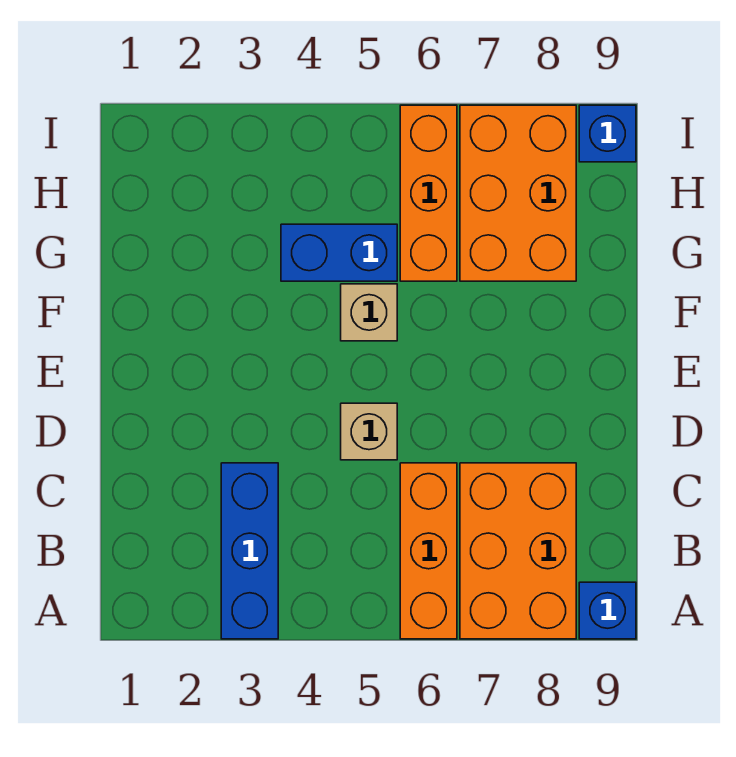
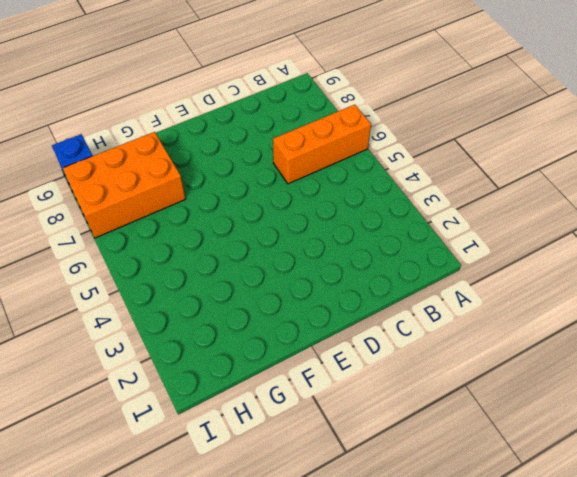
none -> blue 1x3 brick [221,463,278,639]
none -> orange 2x3 brick [460,463,576,639]

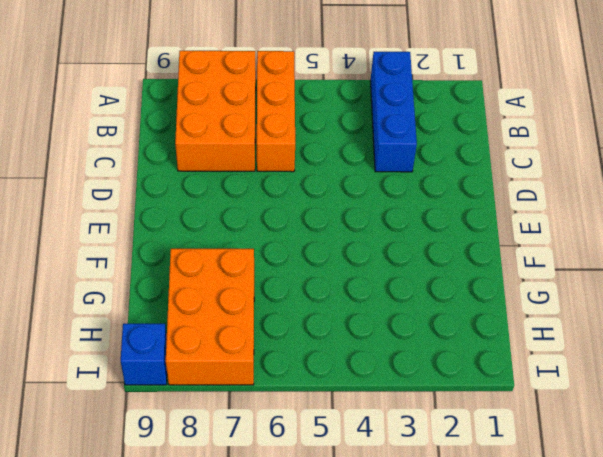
none -> blue 1x1 brick [579,582,636,639]
none -> tan 1x1 brick [341,403,397,460]

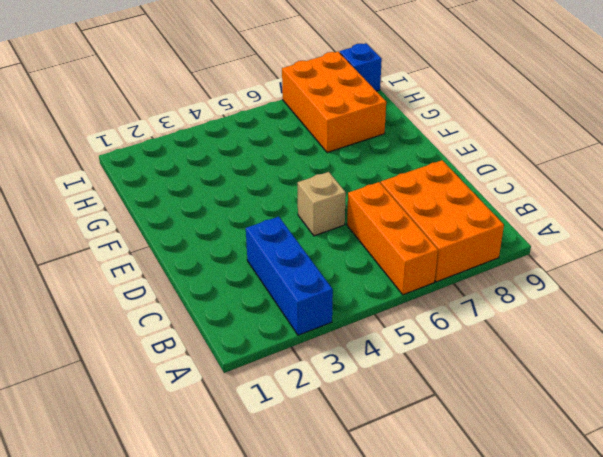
none -> blue 1x1 brick [579,582,636,639]
none -> tan 1x1 brick [341,284,397,341]

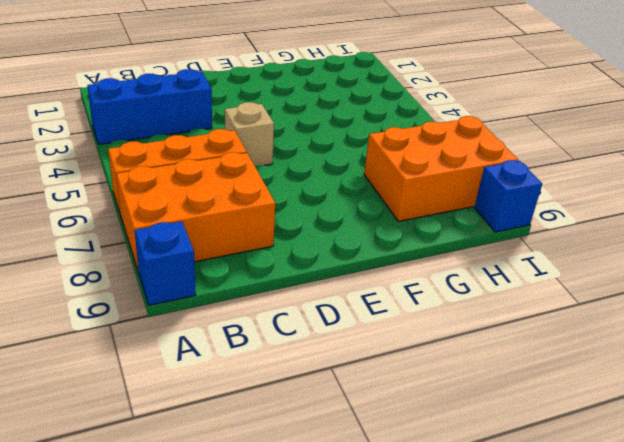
none -> tan 1x1 brick [341,284,397,341]
none -> blue 1x2 brick [281,224,397,281]

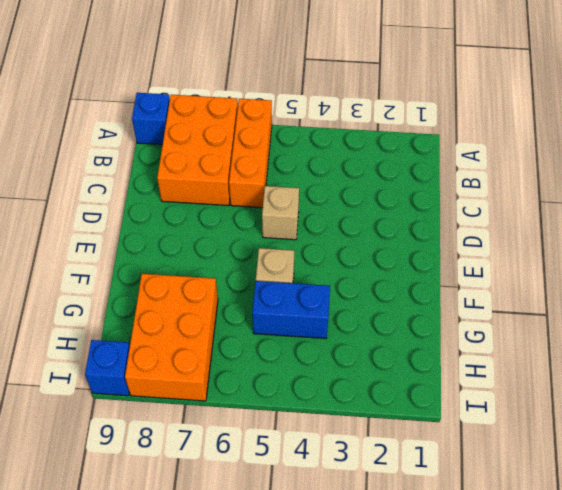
none -> blue 1x3 brick [221,463,278,639]
none -> orange 1x3 brick [400,105,457,281]

